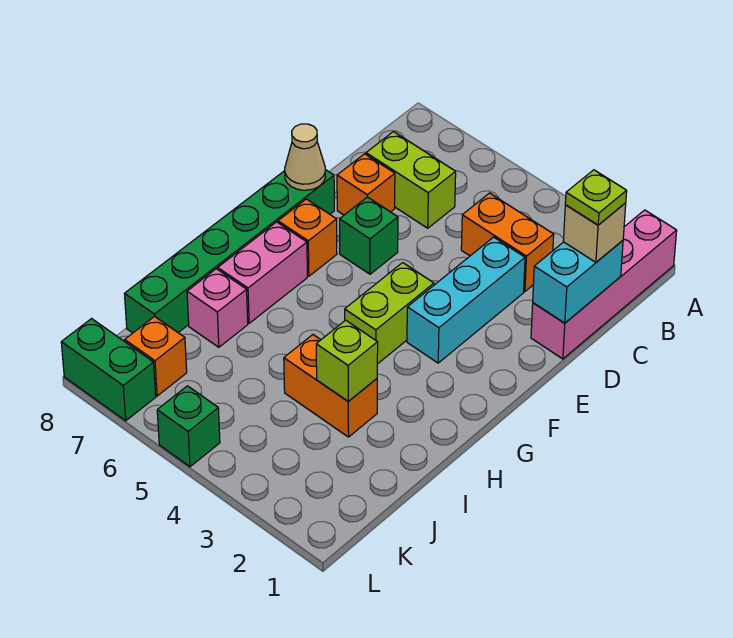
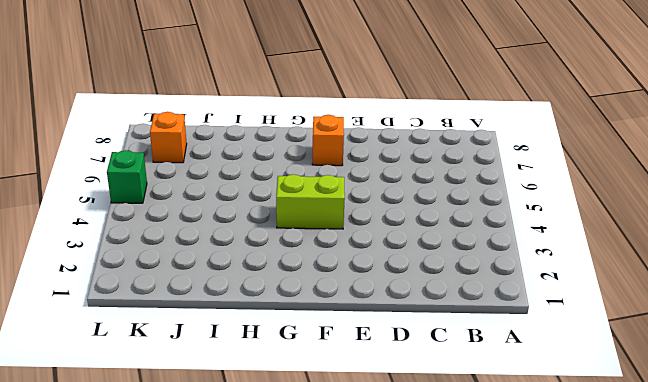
none -> pink 1x4 brick [531,210,677,359]
none -> orange 1x2 brick [461,193,554,292]
none -> lime 1x2 brick [366,132,456,228]

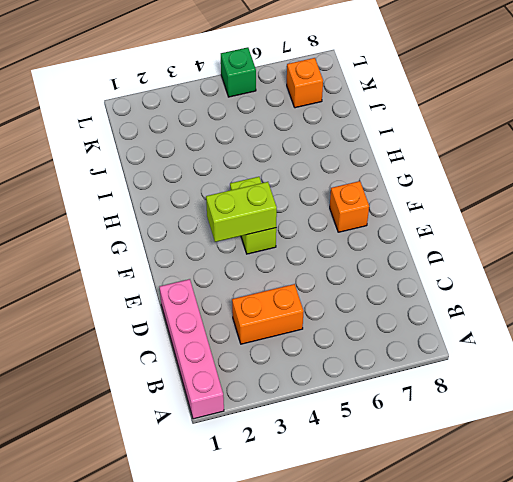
lime 1x2 brick [206,182,277,242] -> lime 1x2 brick moved to [366,132,456,228]
none -> cyan 1x3 brick [407,237,525,363]
none -> orange 1x1 brick [337,154,395,215]
none -> green 1x1 brick [340,197,398,274]

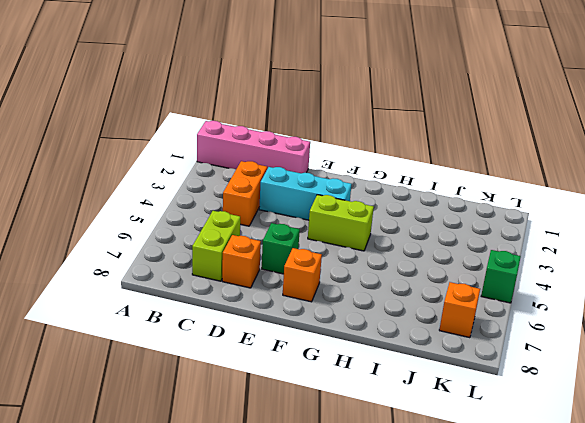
none -> green 1x6 brick [125,170,334,333]
none -> pink 1x2 brick [218,222,307,323]
none -> orange 1x2 brick [284,335,377,437]

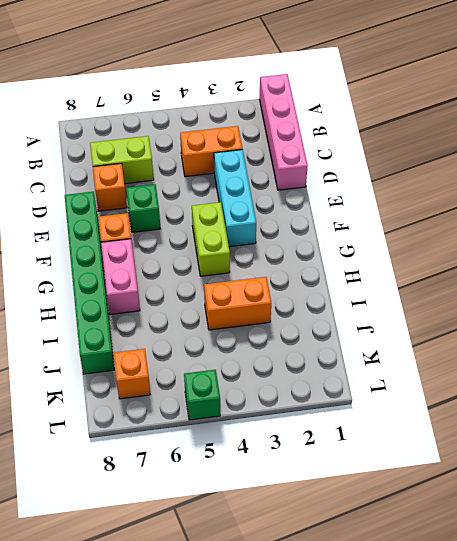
none -> pink 1x1 brick [187,269,248,347]
none -> green 1x2 brick [61,319,156,421]
none -> cyan 1x2 brick [533,241,623,323]

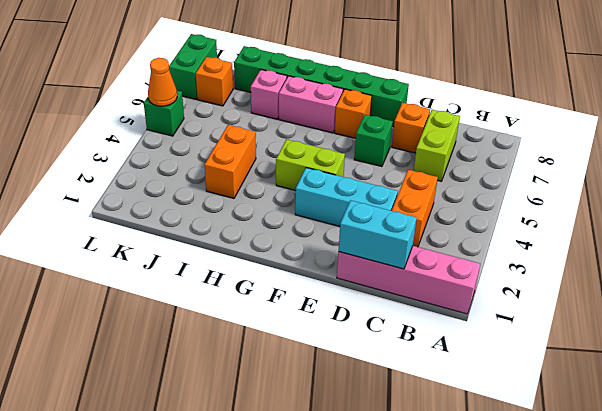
orange 1x1 cone [148,58,177,106] -> none
none -> tan 1x1 cone [285,124,325,190]
none -> lime 1x1 brick [316,320,378,401]
none -> tan 1x1 brick [563,203,626,262]

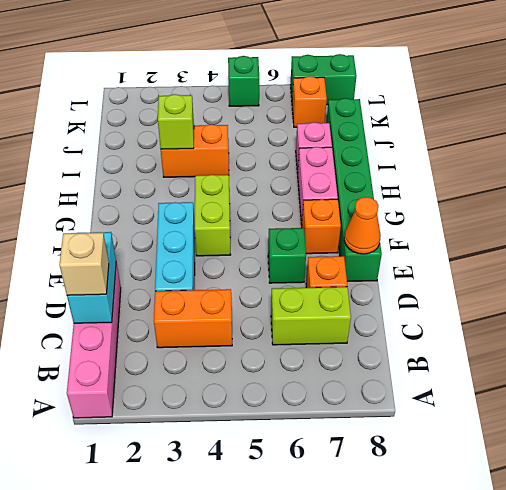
orange 1x1 cone [344,197,381,254] -> tan 1x1 cone [285,124,325,190]
none -> lime 1x1 plate [565,170,627,225]

